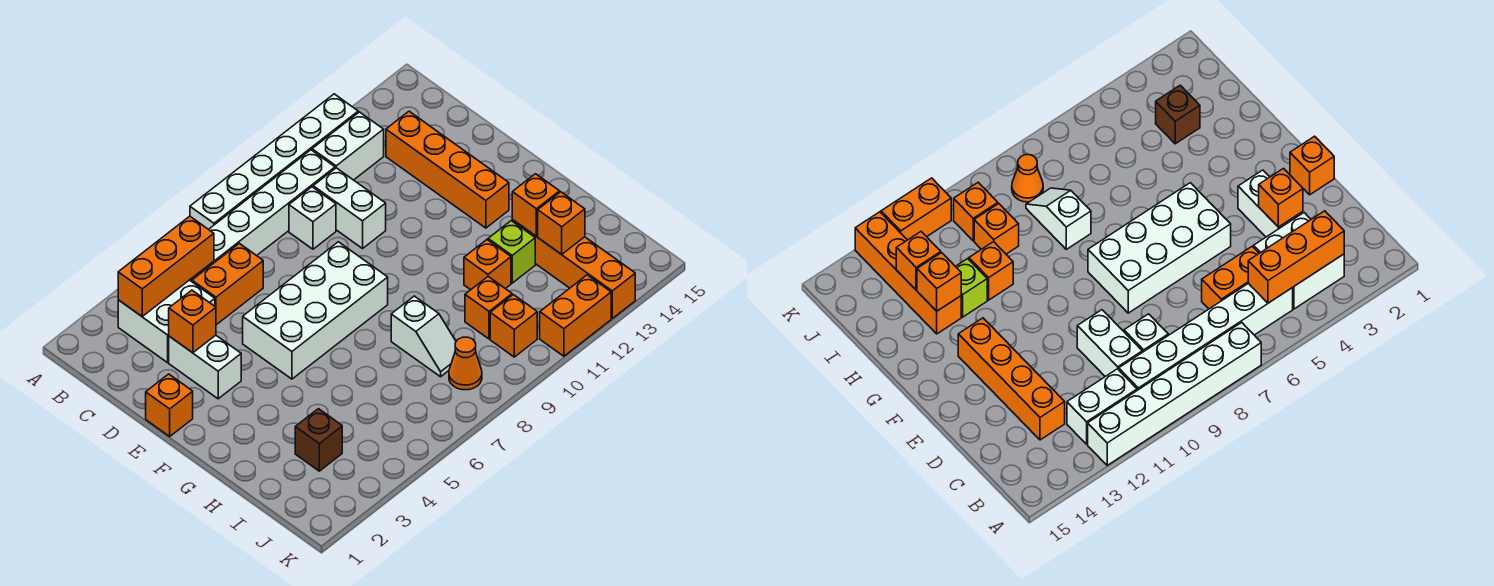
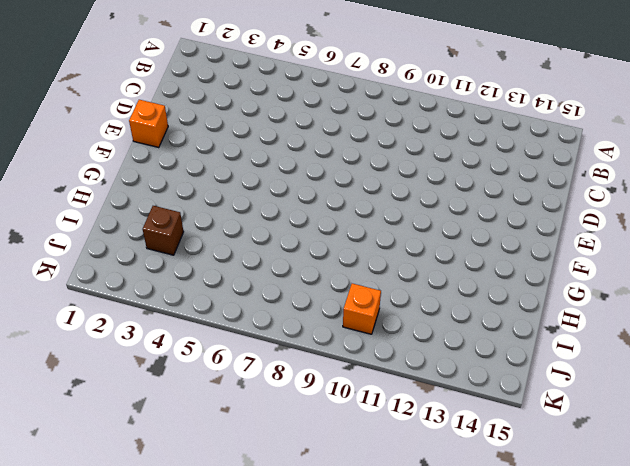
none -> white 1x6 brick [190,94,358,229]
none -> white 2x2 brick [118,280,215,363]
none -> white 1x6 brick [190,150,335,282]

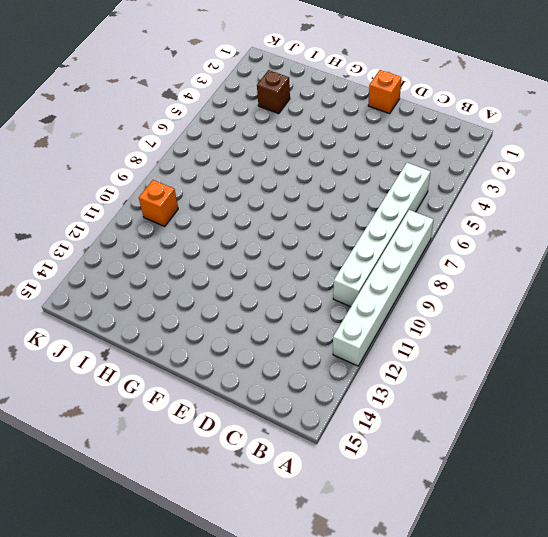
none -> white 2x2 brick [118,280,215,363]
none -> white 1x2 brick [312,112,384,180]
none -> orange 1x2 brick [192,243,263,325]

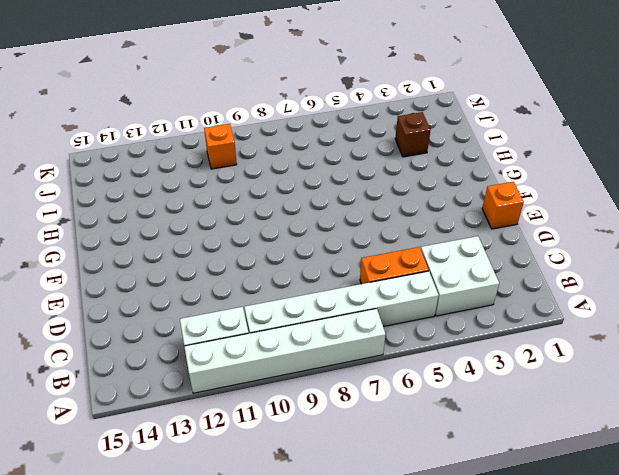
none -> white 1x1 brick [289,187,336,249]
none -> white 1x2 brick [313,168,386,248]
none -> orange 1x4 brick [386,111,509,228]

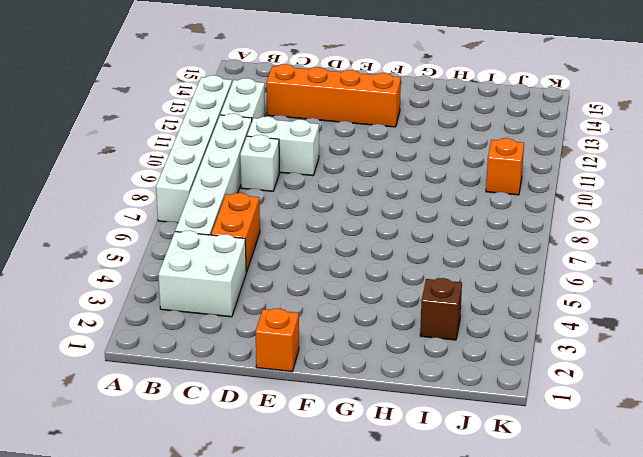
none -> white 1x2 brick [169,335,241,399]
none -> white 2x4 brick [243,242,388,379]
none -> white 1x2 slope [391,296,456,377]

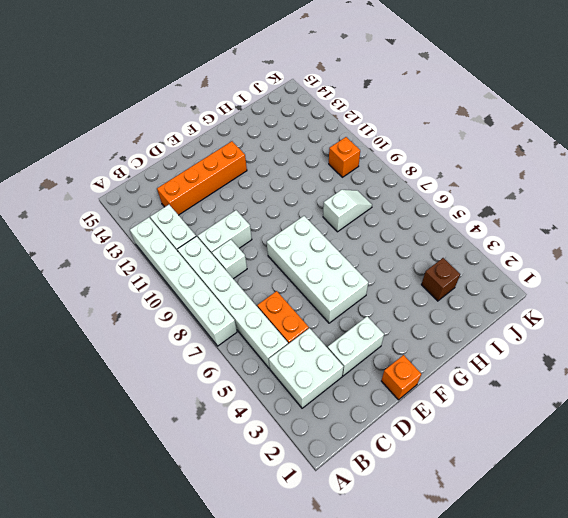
none -> orange 1x1 brick [464,240,511,290]
none -> lime 1x1 brick [488,221,535,283]
none -> orange 1x4 brick [512,220,635,318]

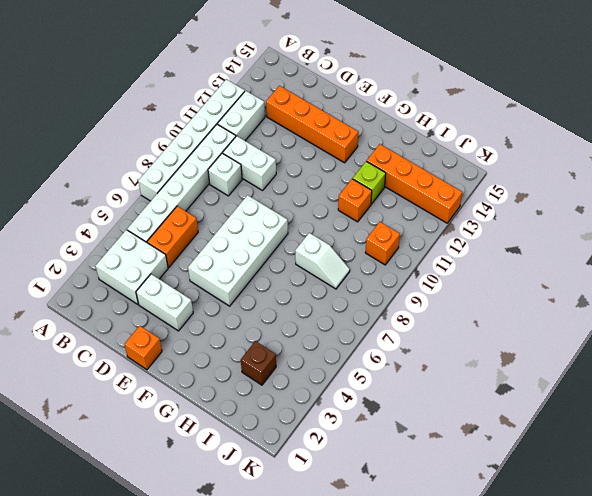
none -> orange 1x1 brick [465,277,512,339]
none -> orange 1x1 cone [449,337,482,390]
none -> orange 1x2 brick [540,275,611,356]

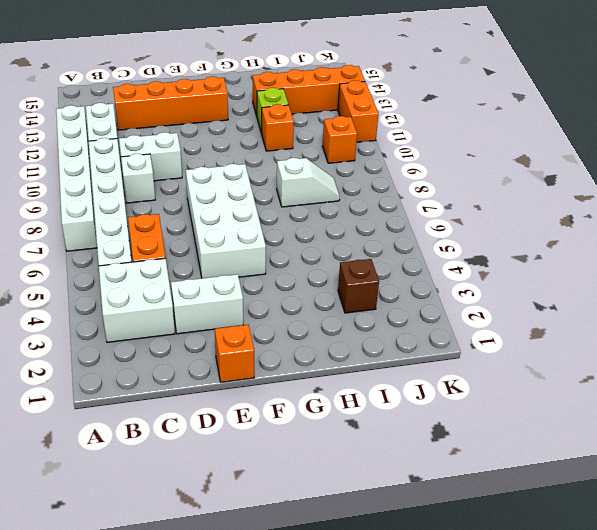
none -> orange 1x1 brick [465,277,512,339]
none -> orange 1x1 cone [449,337,482,390]
none -> orange 1x3 brick [118,216,214,316]

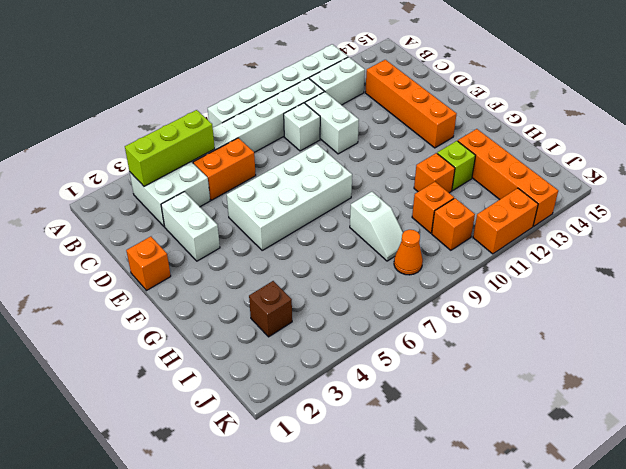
lime 1x3 brick [125,110,215,186] -> orange 1x3 brick [118,216,214,316]
none -> orange 1x1 brick [169,290,216,353]
none -> orange 1x1 brick [512,174,560,236]
none -> orange 1x1 brick [538,192,585,254]

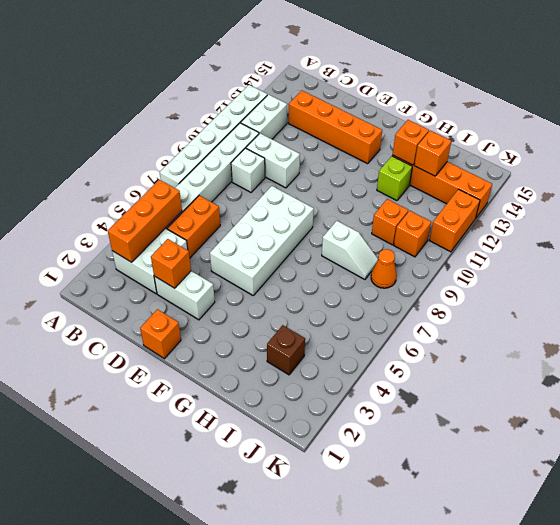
none -> orange 1x1 brick [464,240,511,290]

